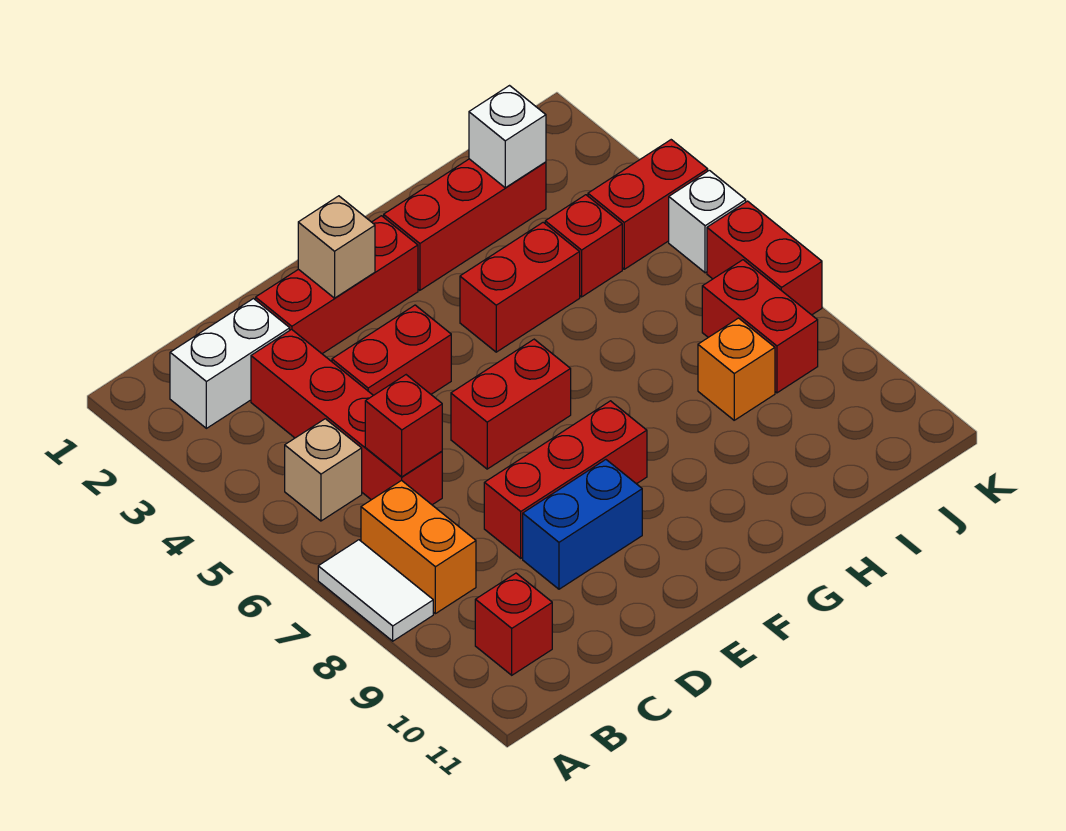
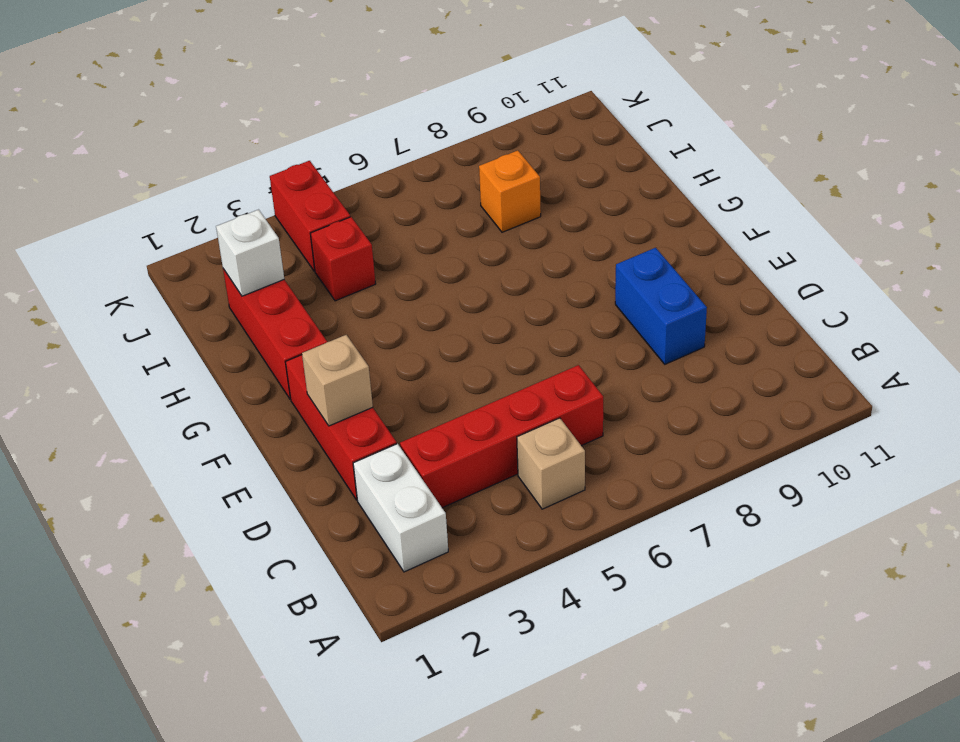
none -> white 1x2 tile [318,540,433,641]
none -> orange 1x2 brick [361,480,476,614]
none -> red 1x1 brick [475,573,552,675]

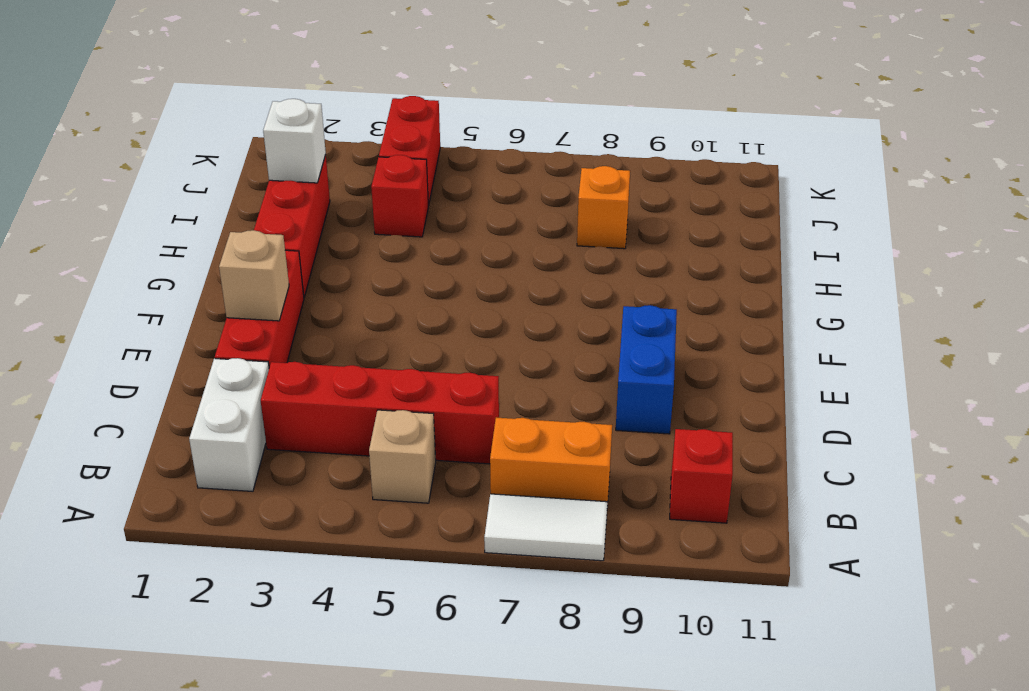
none -> red 1x2 brick [332,305,451,395]
none -> red 1x3 brick [484,401,647,558]
none -> red 1x2 brick [451,339,571,469]

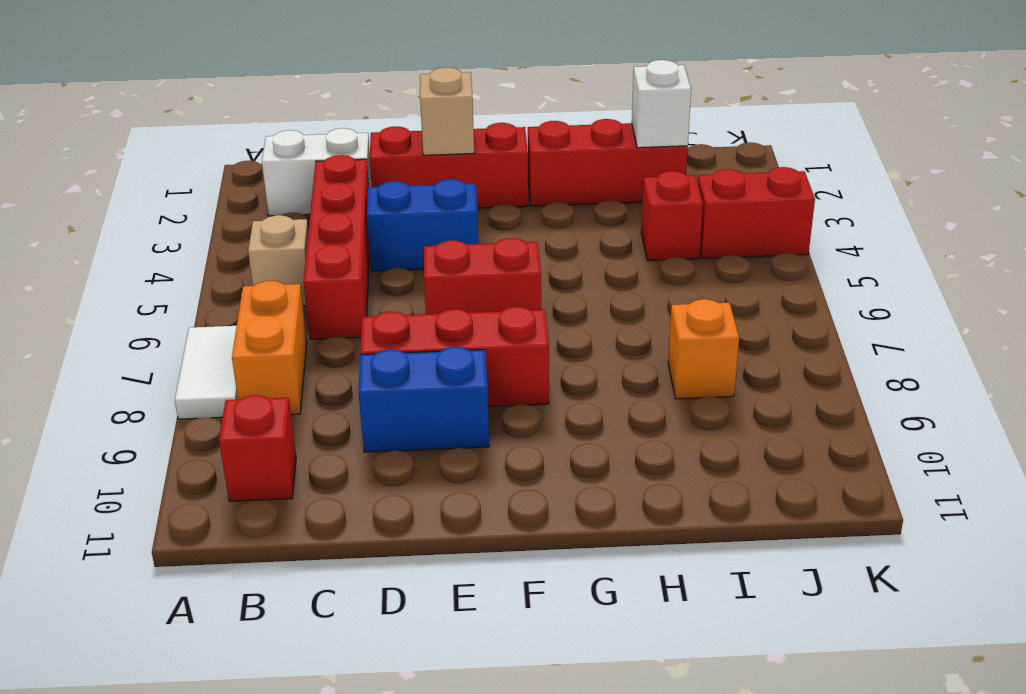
blue 1x2 brick [367,179,479,271] -> red 1x2 brick [332,305,451,395]
none -> red 1x2 brick [460,222,580,352]
none -> red 1x2 brick [702,260,818,393]
none -> white 1x1 brick [669,170,746,273]

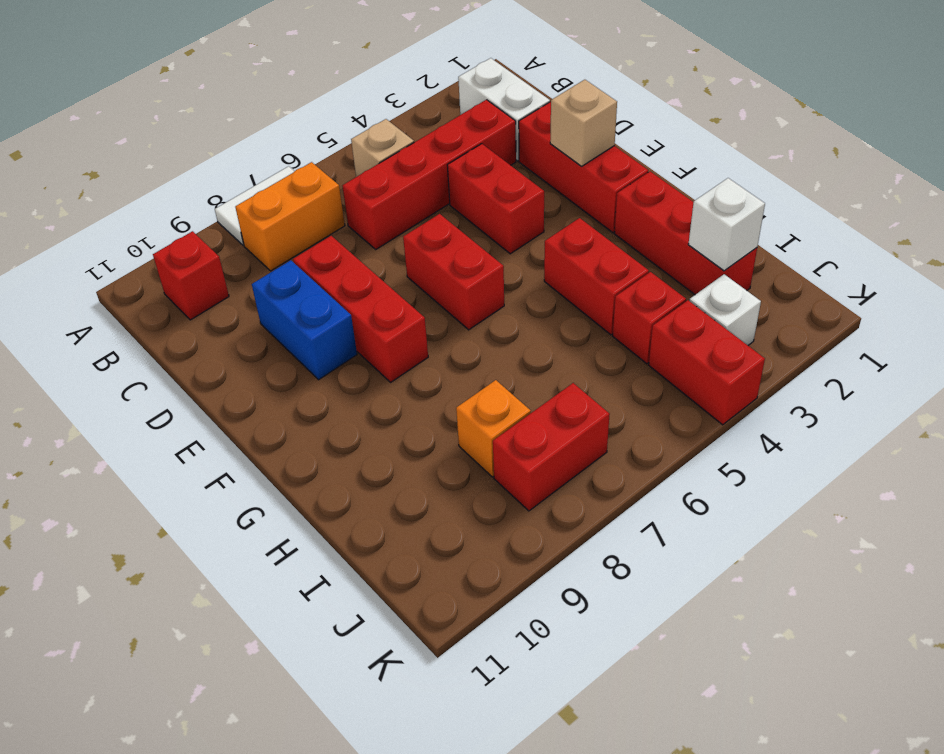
white 1x1 brick [690,274,761,345] -> white 1x1 brick moved to [669,170,746,273]
none -> red 1x2 brick [707,201,822,315]
none -> red 1x1 brick [365,375,442,477]

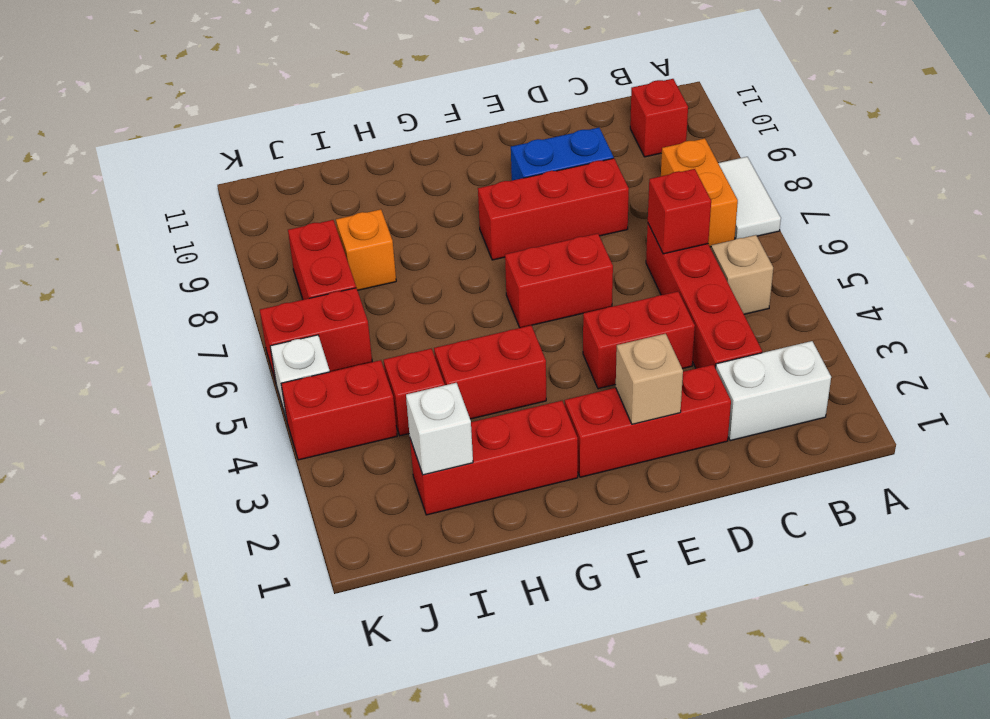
red 1x2 brick [260,288,372,382] -> red 1x2 brick turned to [707,201,822,315]

